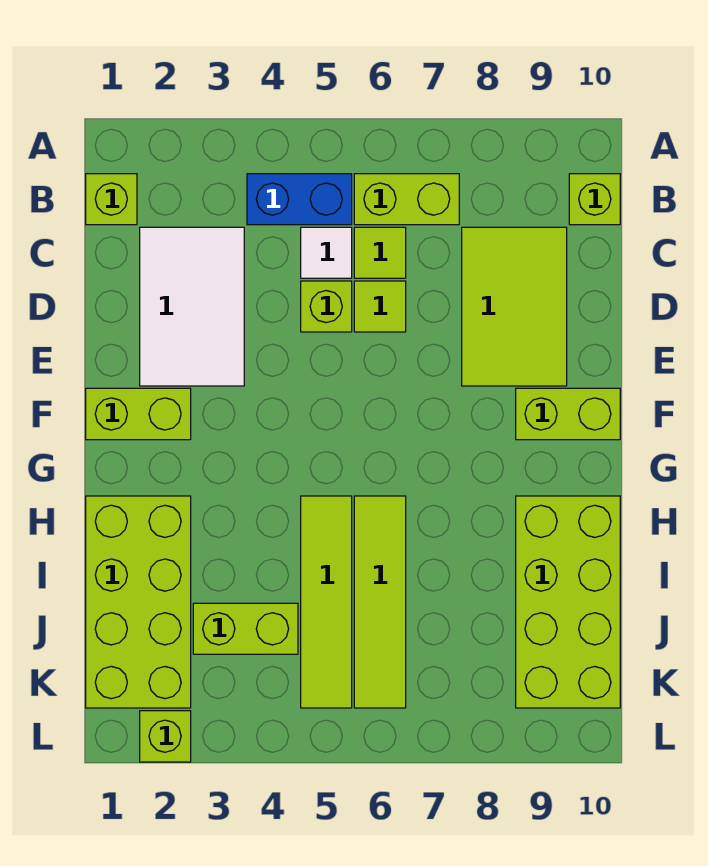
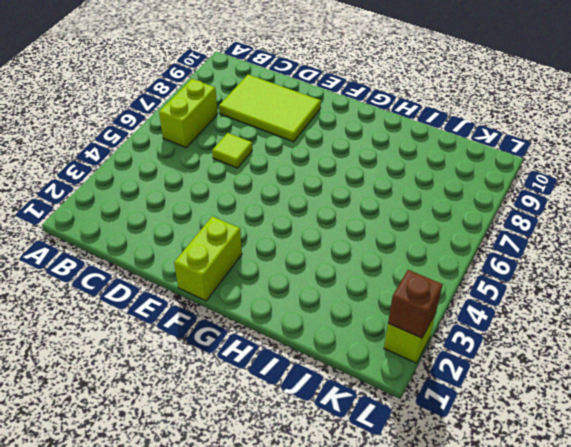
brown 1x1 brick [388,270,443,338] -> none
none -> lime 1x1 brick [86,174,137,225]
none -> blue 1x2 brick [247,174,352,225]
none -> lime 1x1 brick [569,174,620,225]

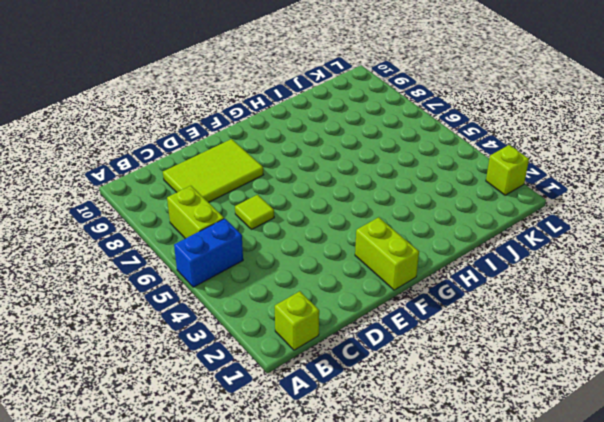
blue 1x2 brick [174,219,243,287] -> blue 1x2 brick turned to [247,174,352,225]
none -> lime 1x1 brick [569,174,620,225]
none -> white 2x3 tile [140,227,244,386]
none -> white 1x1 tile [301,227,352,278]

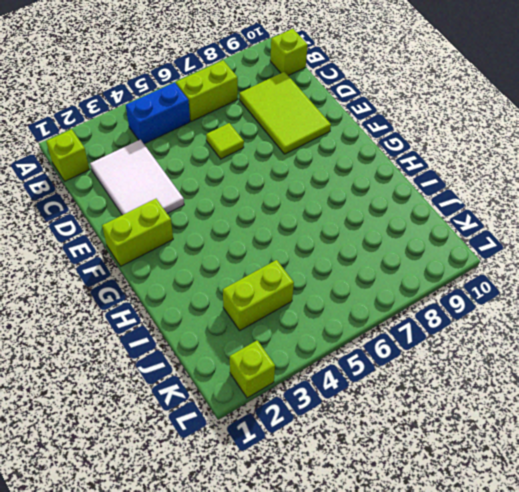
none -> white 1x1 tile [301,227,352,278]
none -> lime 1x1 tile [354,227,406,278]
none -> lime 1x1 brick [301,281,352,332]

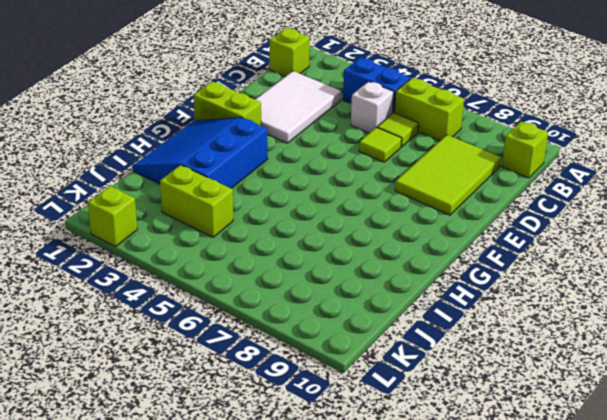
white 1x1 brick [351,82,394,133] -> white 1x1 tile [301,227,352,278]
blue 3x3 slope [133,117,268,189] -> lime 2x4 brick [86,496,191,708]
none -> lime 1x1 brick [301,281,352,332]
none -> lime 1x2 brick [516,388,620,440]
none -> lime 1x4 tile [301,496,352,708]

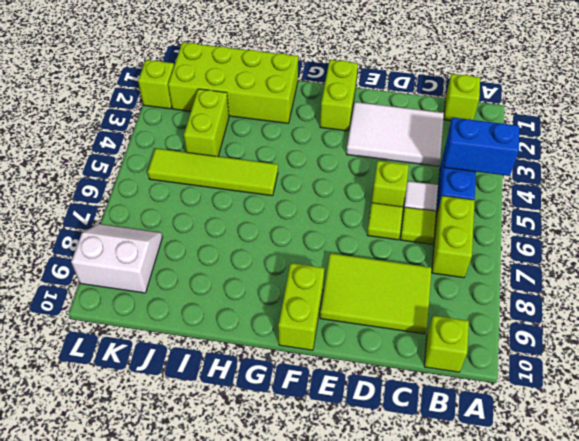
blue 1x2 brick [444,118,519,176] -> none
white 2x2 slope [71,224,162,293] -> lime 2x4 brick [516,496,620,708]
none -> lime 1x4 tile [354,496,406,708]

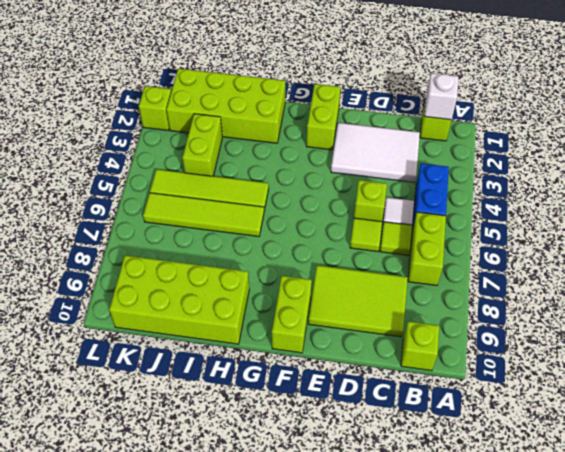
white 1x1 brick [424,73,458,120] -> none

